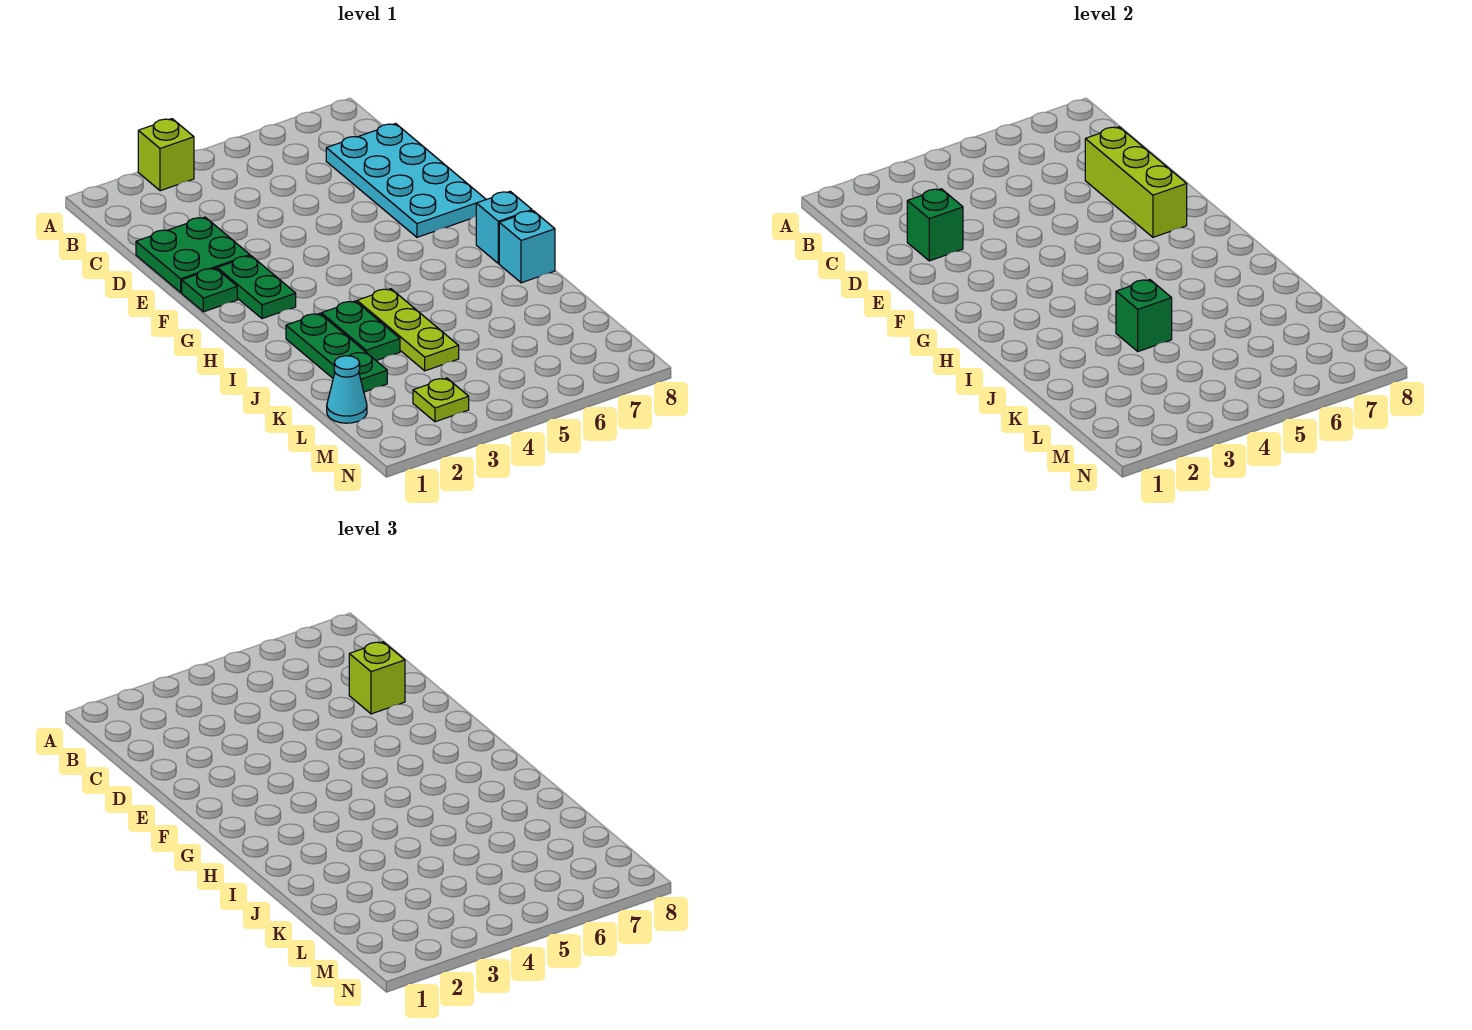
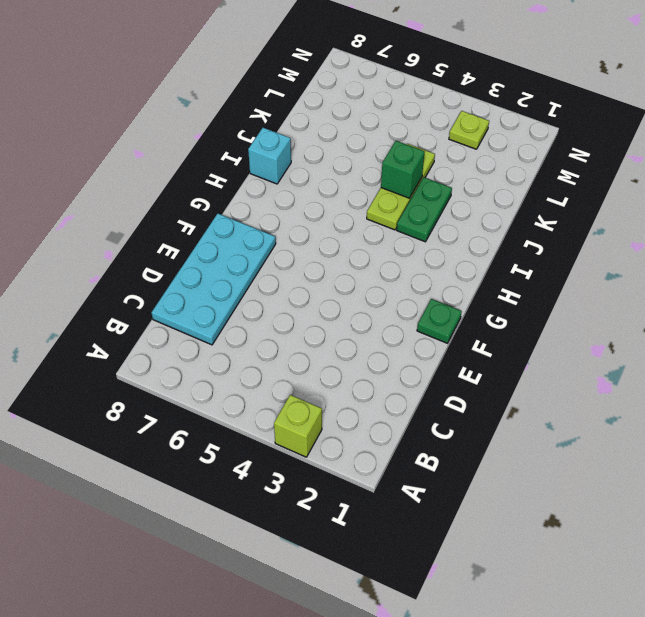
none -> green 2x2 plate [136,217,250,292]
none -> green 1x2 plate [217,256,296,319]
none -> cyan 1x1 brick [476,191,532,263]

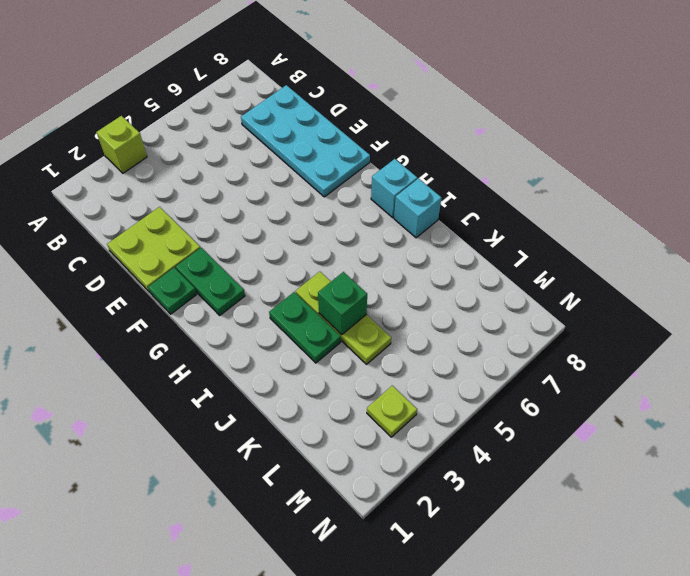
lime 2x2 plate [107,207,200,292] -> green 2x2 plate [136,217,250,292]
none -> green 1x3 plate [286,313,387,392]
none -> cyan 1x1 cone [327,356,367,423]
none -> green 1x1 brick [907,189,963,261]

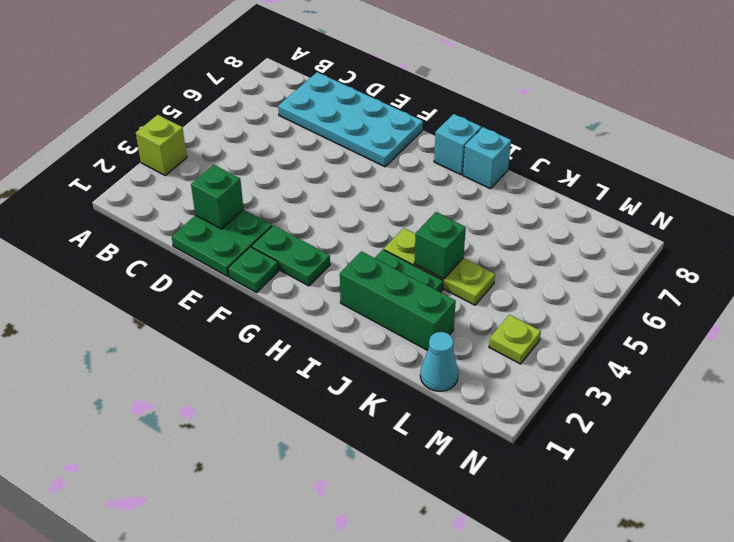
green 1x3 brick [340,251,456,350] -> green 1x3 plate [286,313,387,392]
none -> lime 1x3 brick [1085,127,1187,237]
none -> lime 1x1 brick [349,642,405,714]

